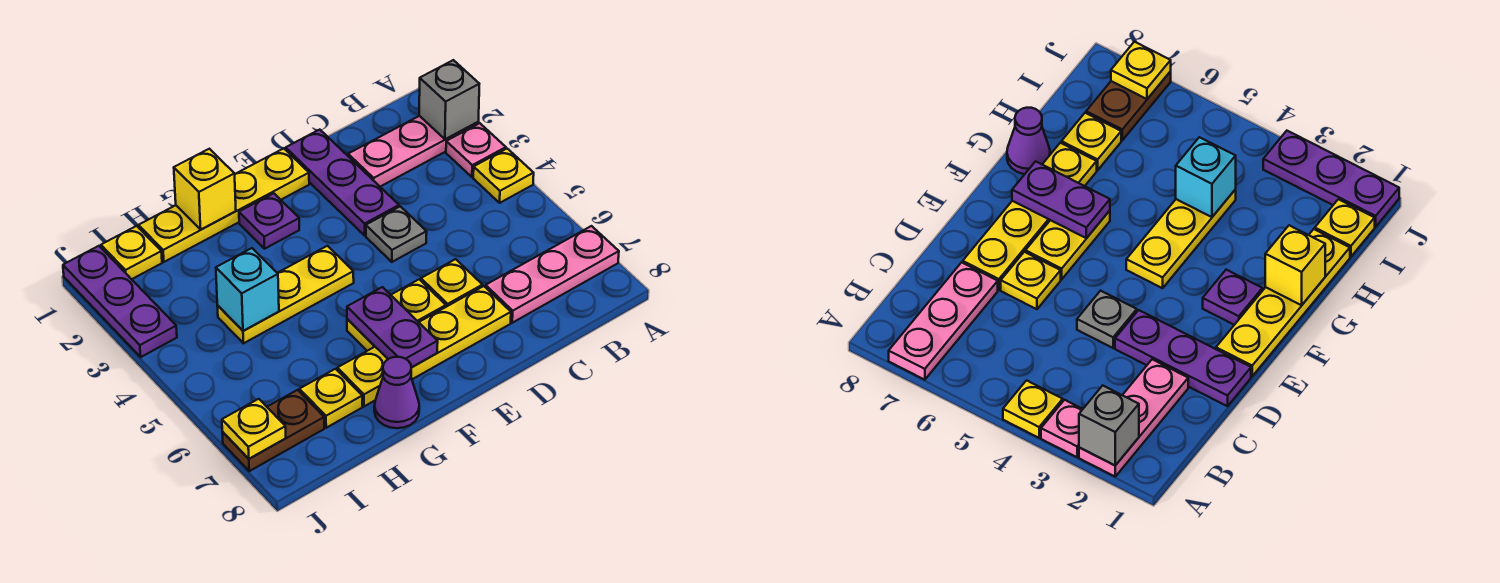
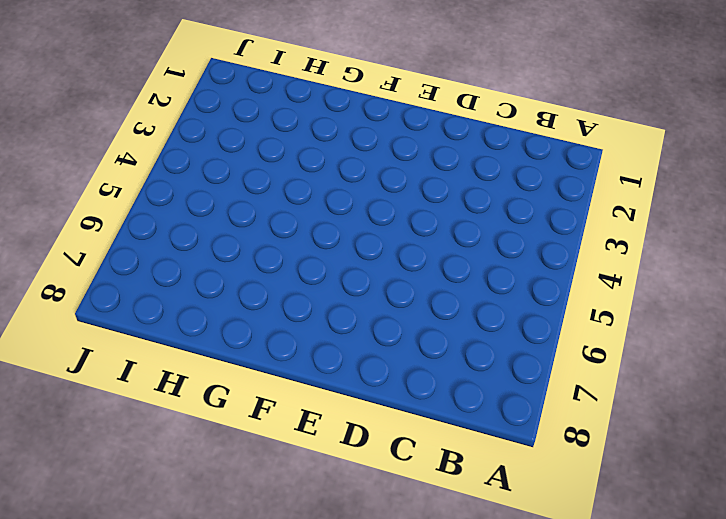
none -> pink 1x3 plate [348,116,478,187]
none -> pink 1x1 plate [446,123,506,177]
none -> yellow 1x1 plate [473,149,534,203]

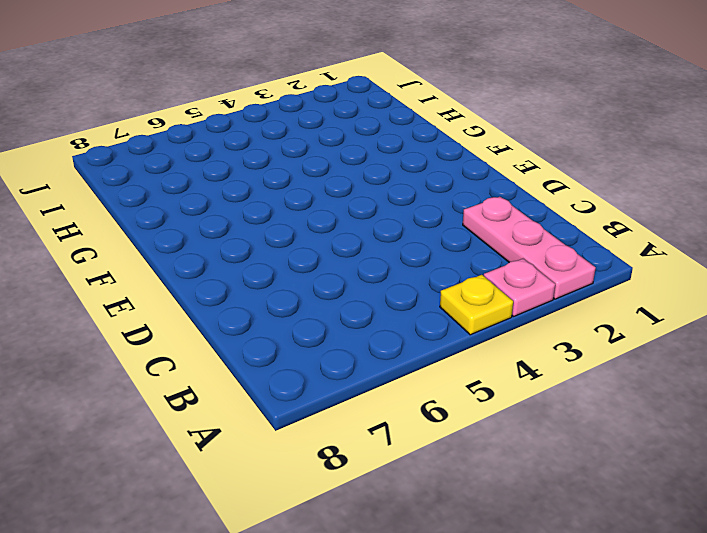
none -> pink 1x3 plate [486,226,619,323]
none -> purple 1x3 plate [286,130,399,235]
none -> grey 1x1 plate [366,206,427,262]

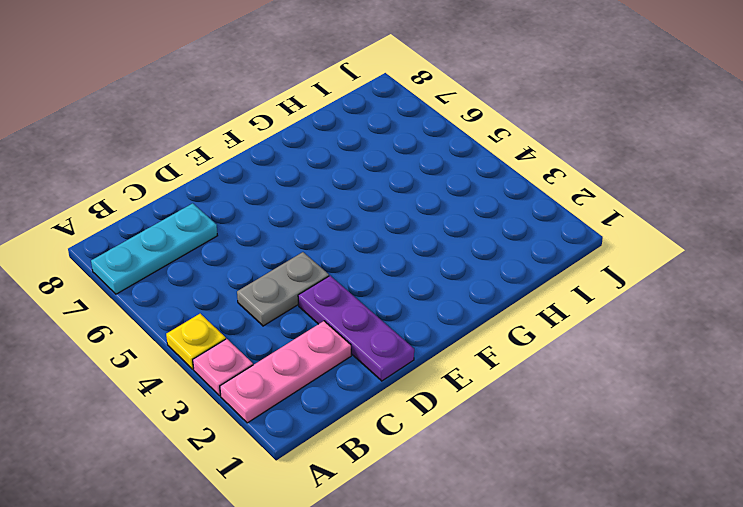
cyan 1x3 plate [91,203,218,294] -> pink 1x3 plate [486,226,619,323]
grey 1x2 plate [237,252,329,326] -> grey 1x1 plate [366,206,427,262]
none -> yellow 1x1 plate [421,259,482,307]
none -> yellow 1x4 plate [337,286,511,406]
none -> yellow 1x4 plate [139,149,309,262]

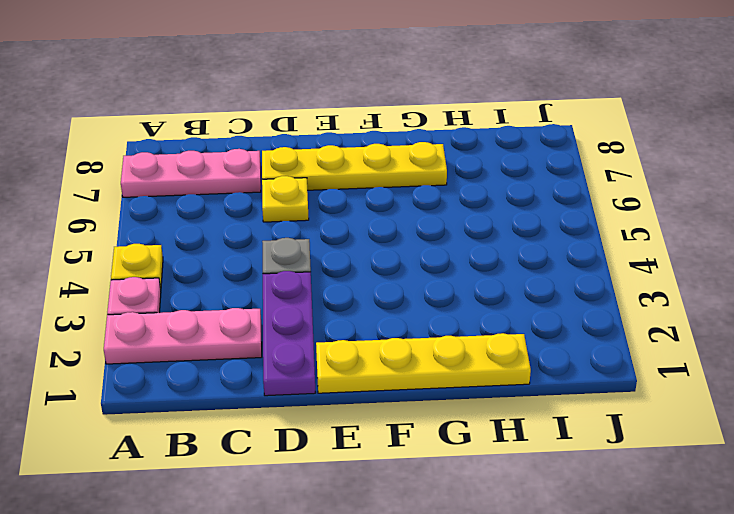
none -> yellow 1x2 plate [347,279,446,351]
none -> purple 1x1 plate [239,193,299,249]
none -> yellow 1x3 plate [217,246,354,343]

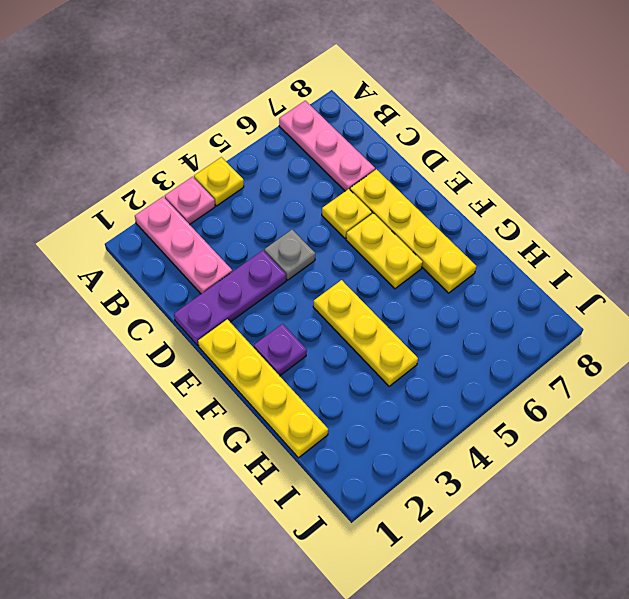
none -> purple 1x1 cone [374,357,419,428]
none -> yellow 1x1 plate [299,369,362,428]
none -> yellow 1x1 plate [101,226,162,279]

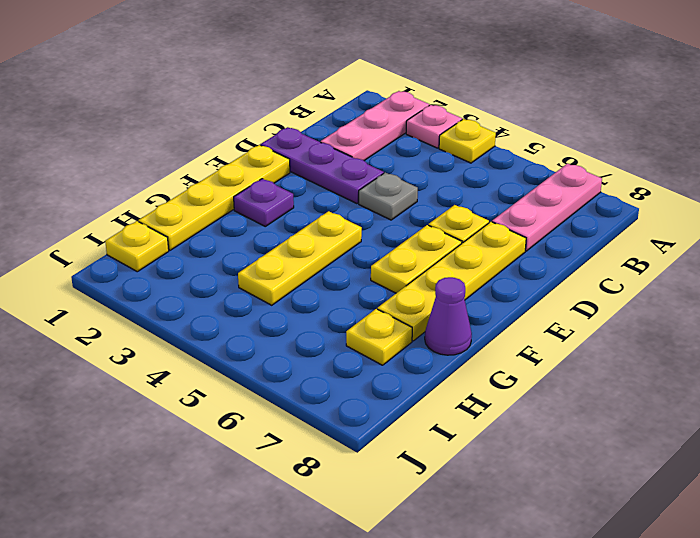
none -> brown 1x2 plate [222,390,324,471]
none -> purple 1x3 plate [63,246,177,357]
none -> grey 1x1 brick [419,60,479,139]

